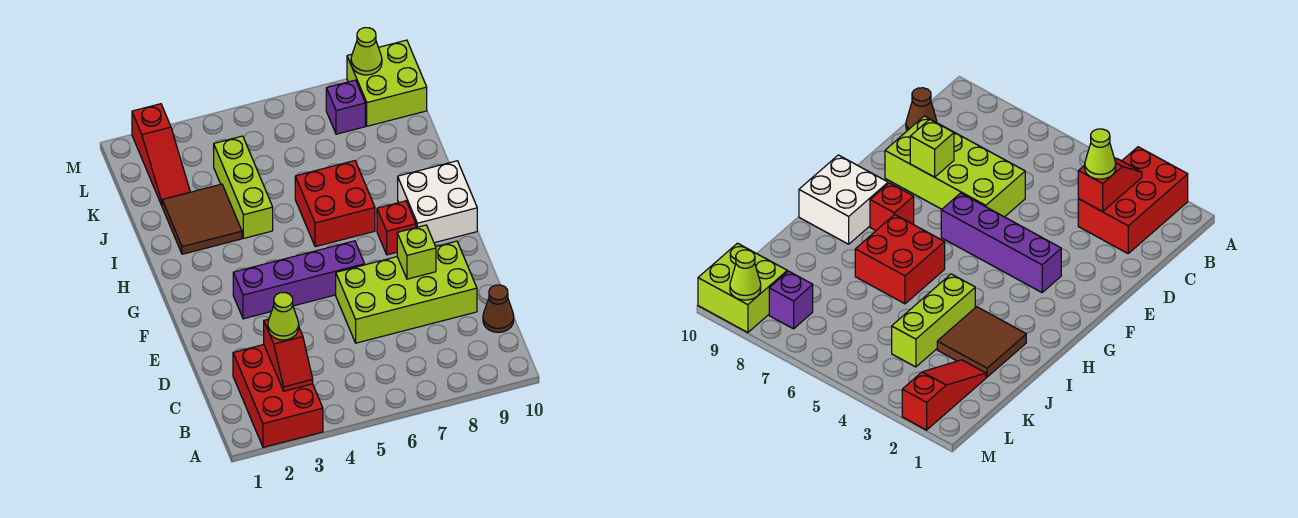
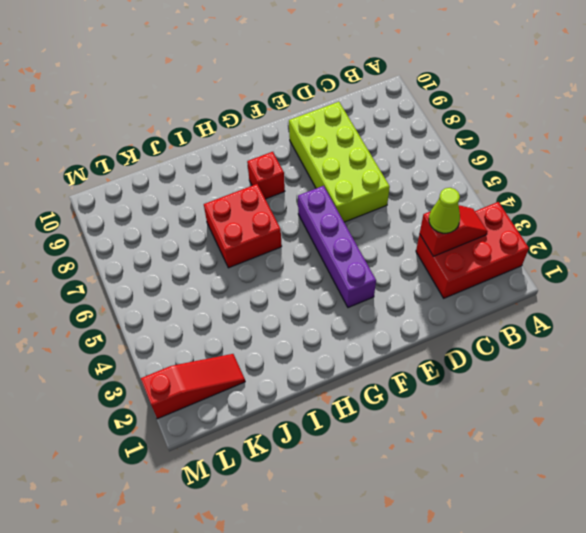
none -> brown 1x1 cone [483,285,514,332]
none -> white 2x2 brick [398,161,477,243]
none -> brown 2x2 tile [162,184,242,254]

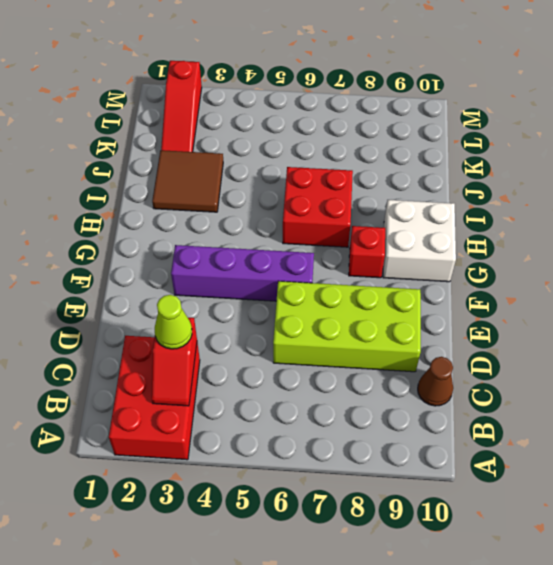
none -> lime 1x3 brick [213,136,273,238]
none -> purple 1x1 brick [326,80,365,134]
none -> lime 2x2 brick [347,40,427,126]

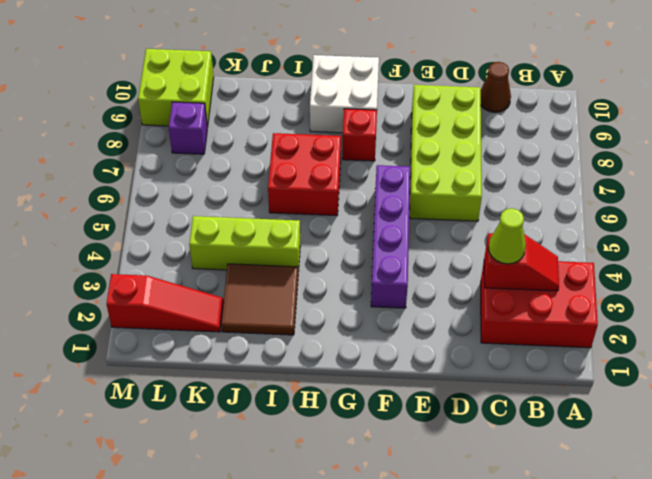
none -> lime 1x1 brick [397,225,436,279]
none -> lime 1x1 cone [351,28,382,75]

